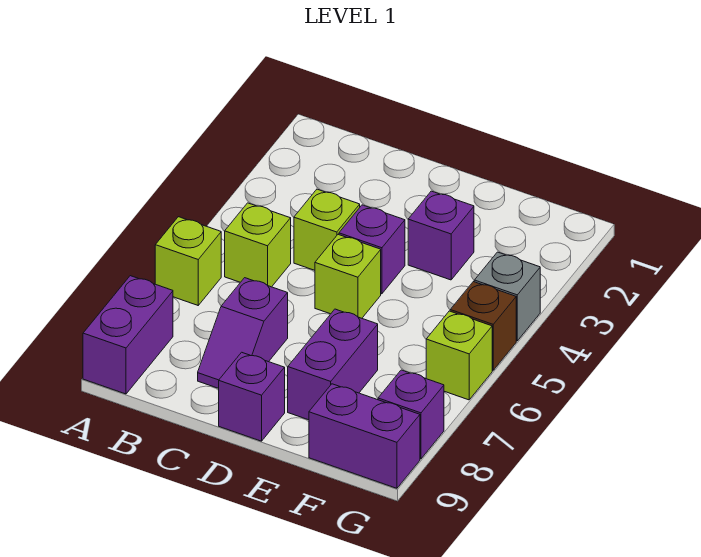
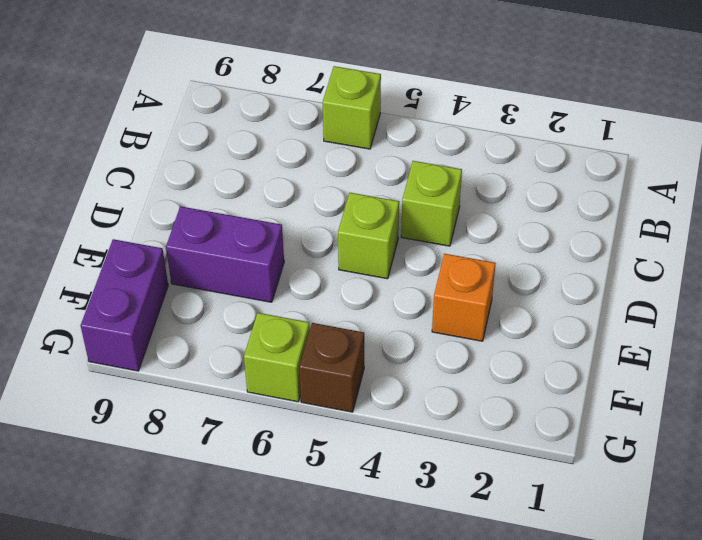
orange 1x1 brick [432,254,496,341] -> purple 1x1 brick [408,191,474,280]
none -> purple 1x2 brick [83,276,173,394]
none -> lime 1x1 brick [225,203,291,287]
none -> purple 1x2 slope [198,278,288,388]

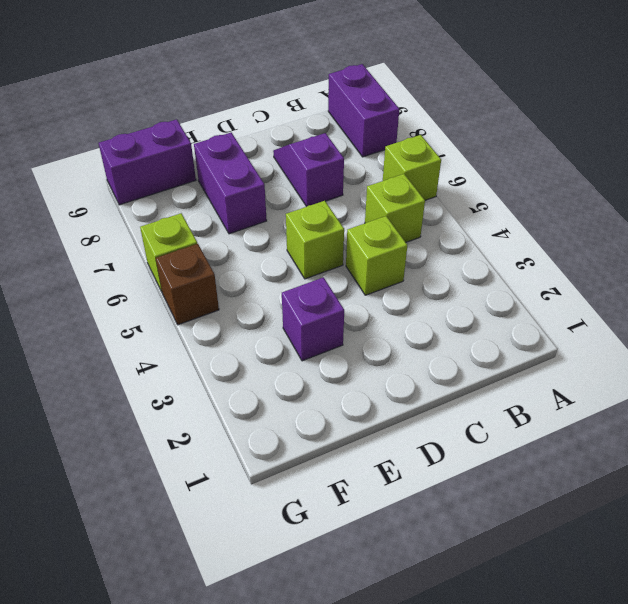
none -> purple 1x1 brick [339,205,405,294]
none -> purple 1x1 brick [219,352,285,441]
none -> grey 1x1 brick [474,252,540,341]

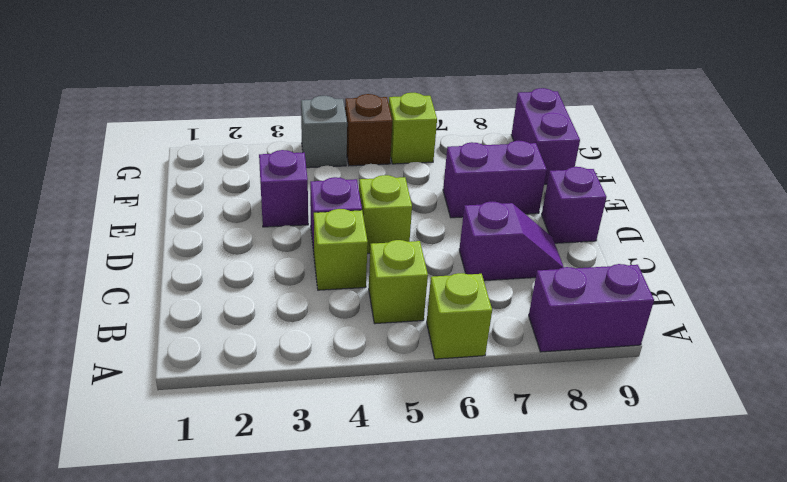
none -> purple 1x1 brick [378,370,444,459]

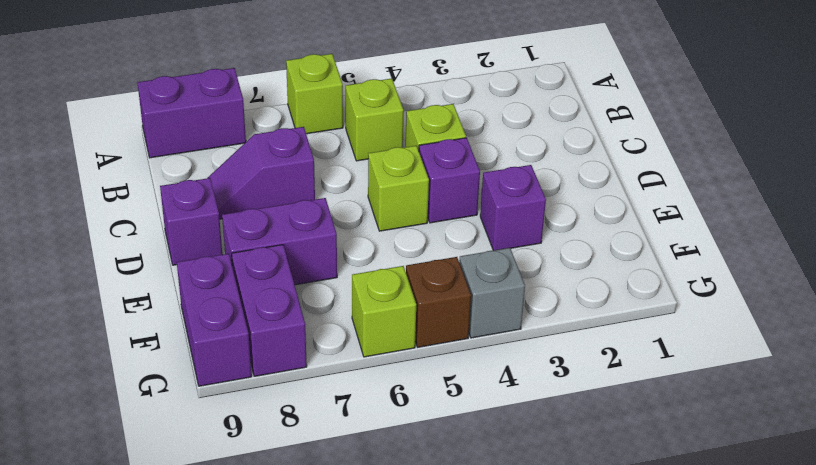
purple 1x2 brick [232,245,307,376] -> purple 1x1 brick [378,370,444,459]

